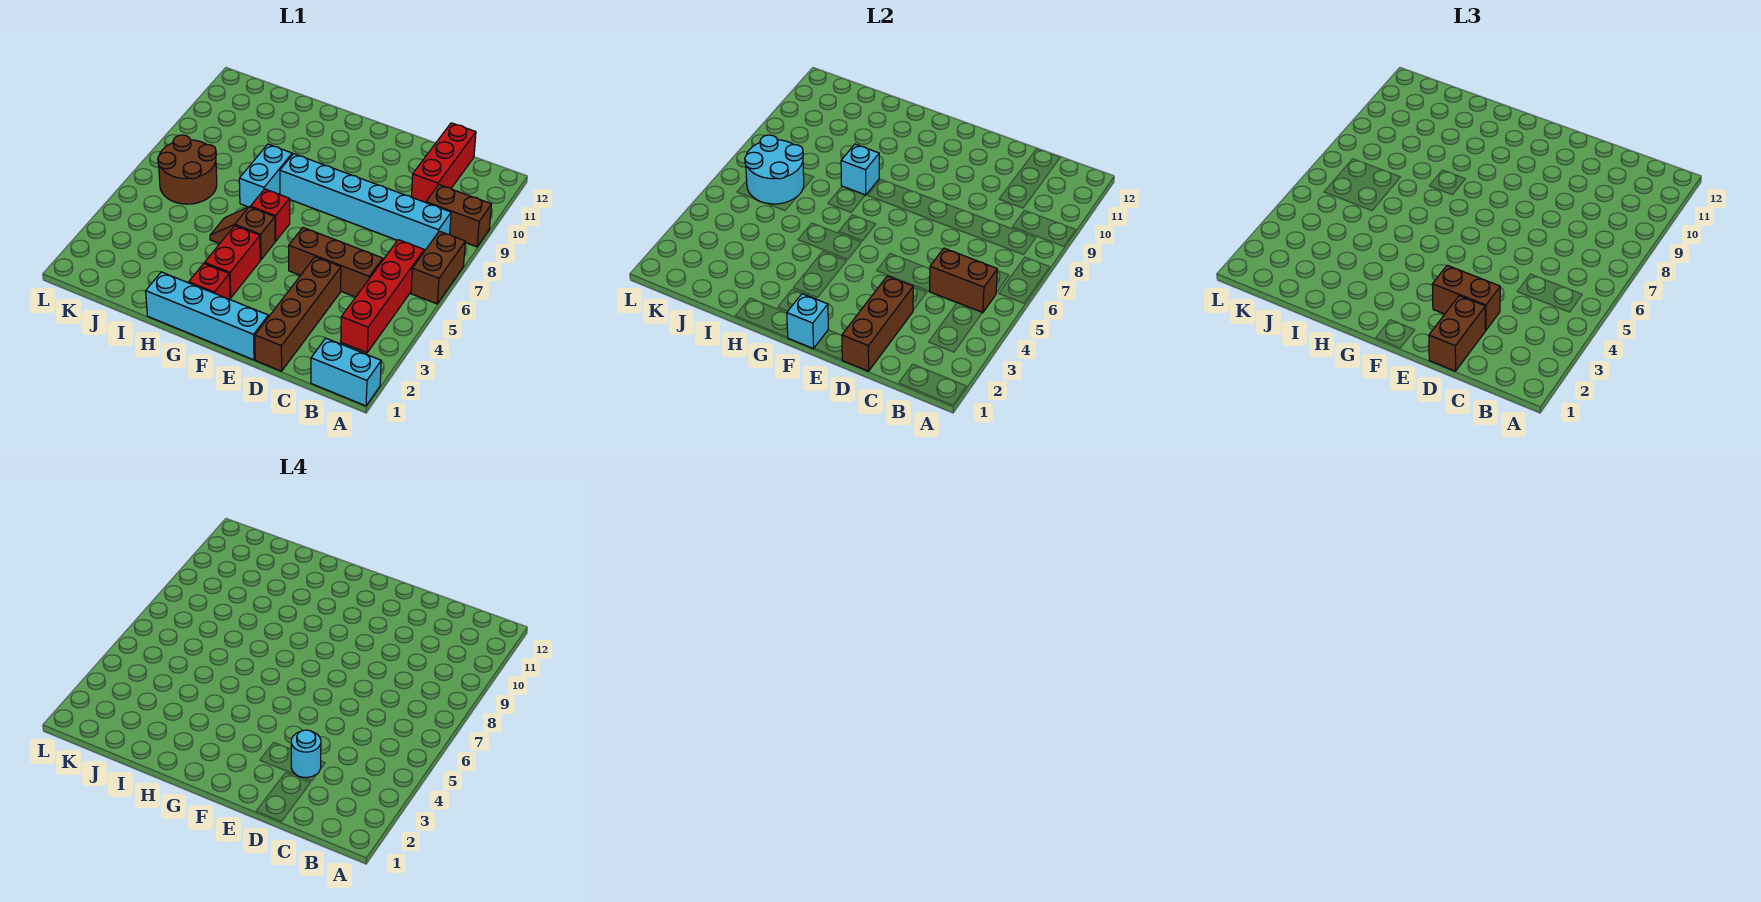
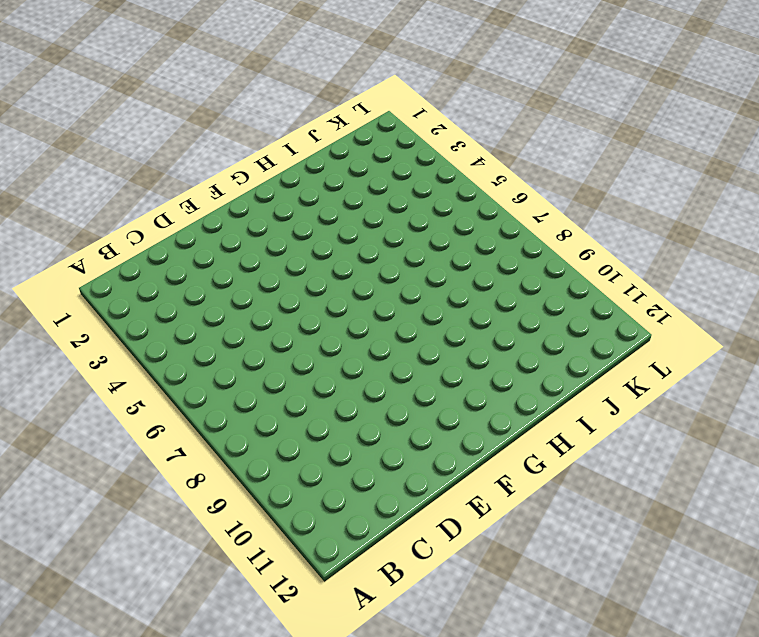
none -> cyan 1x2 brick [311,338,381,406]
none -> brown 1x2 brick [411,231,465,304]
none -> brown 1x2 brick [426,185,492,247]

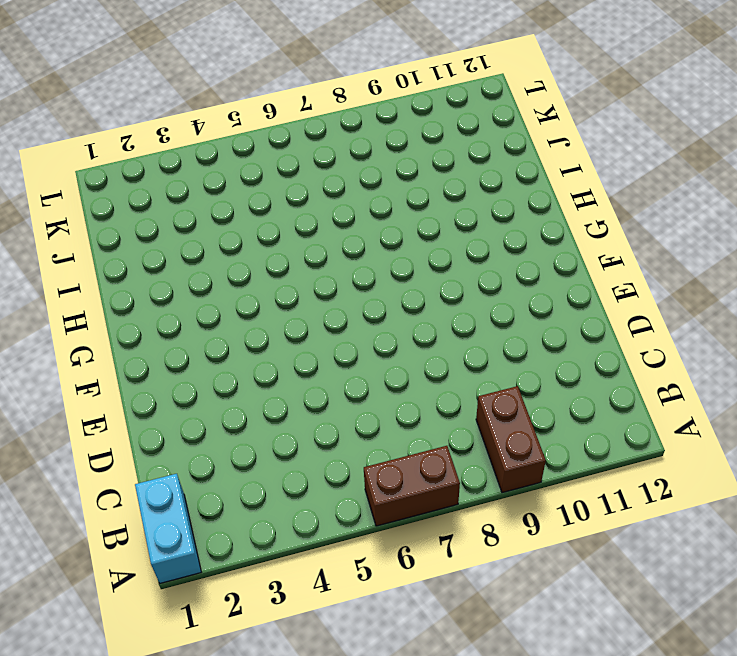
none -> red 1x4 brick [341,240,424,353]
none -> cyan 1x6 brick [280,154,451,251]
none -> brown 1x3 brick [289,228,383,297]

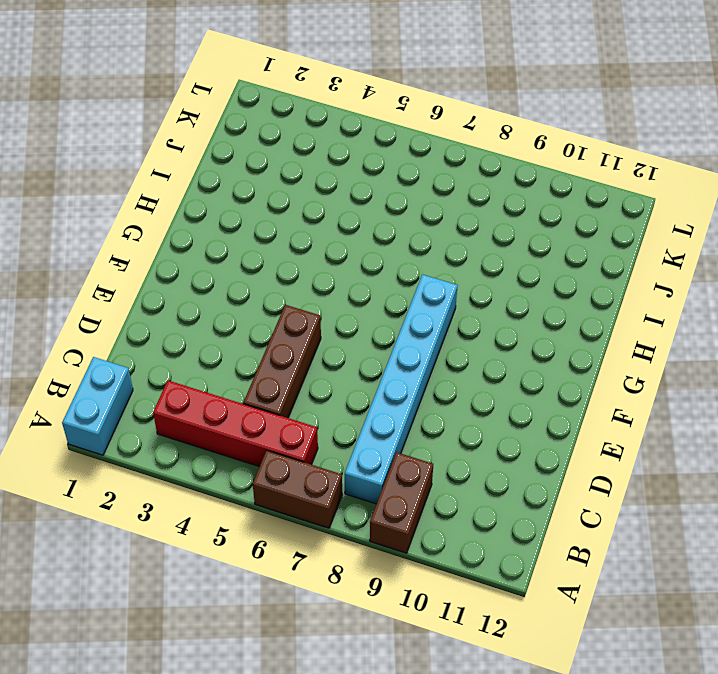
none -> red 1x3 brick [411,123,476,203]
none -> brown 1x4 brick [255,257,341,371]
none -> cyan 1x4 brick [146,272,268,360]

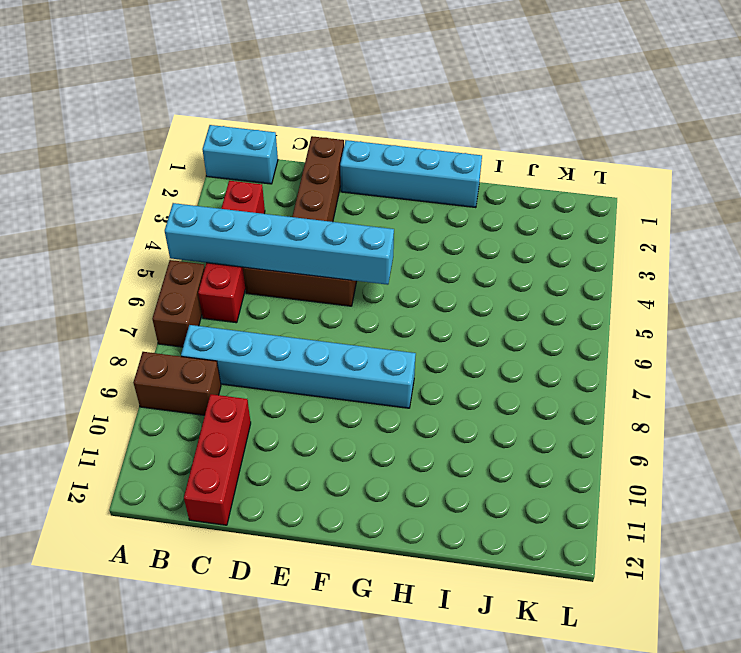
cyan 1x6 brick [165,203,394,285] -> brown 1x2 brick [929,248,997,313]
none -> red 1x1 brick [189,263,230,299]
none -> red 1x2 brick [205,226,260,298]
none -> brown 1x2 slope [210,207,275,260]

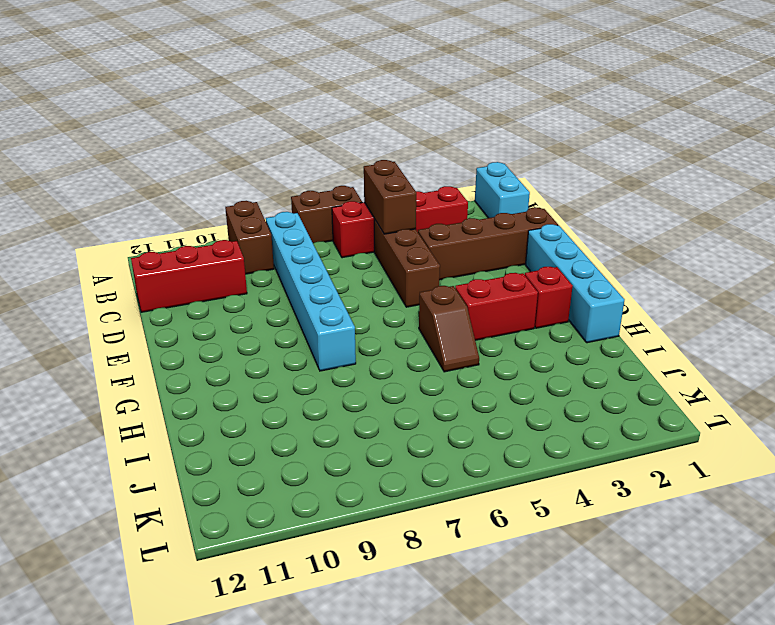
none -> red 1x1 brick [251,189,290,241]
none -> cyan 1x2 brick [239,144,292,207]
none -> brown 2x2 round brick [158,135,217,204]

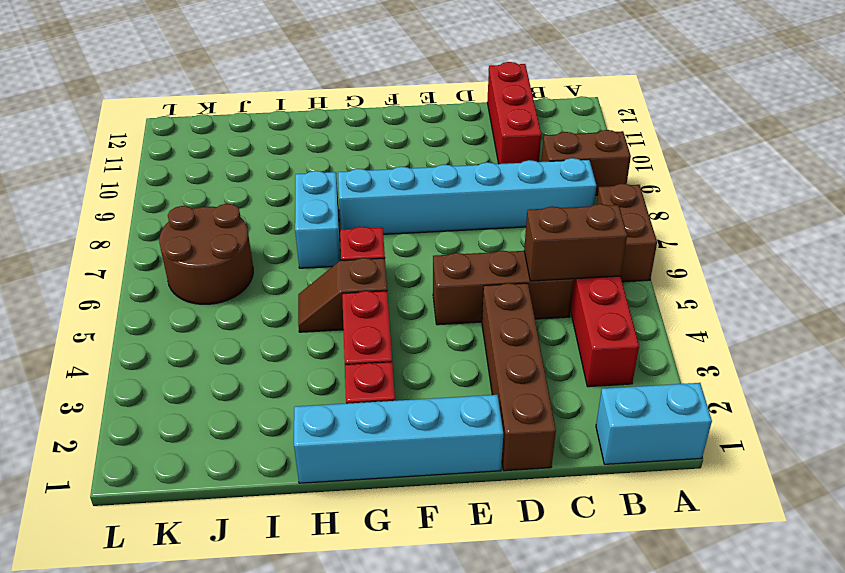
none -> brown 1x3 brick [842,276,913,371]
none -> cyan 1x1 brick [787,294,828,349]
none -> cyan 1x1 brick [841,144,879,195]

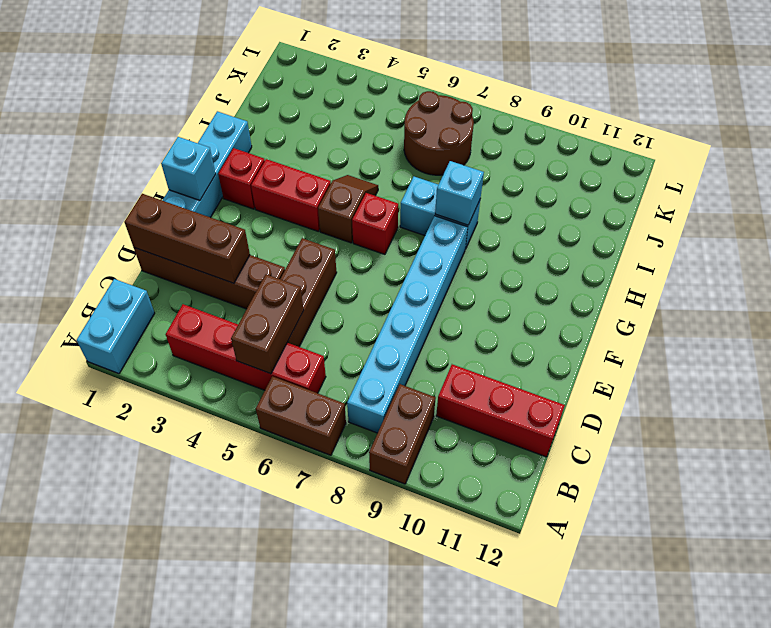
none -> cyan 2x2 round brick [745,135,804,204]
none -> brown 1x2 brick [1429,296,1485,371]
none -> brown 1x2 brick [1432,265,1500,331]

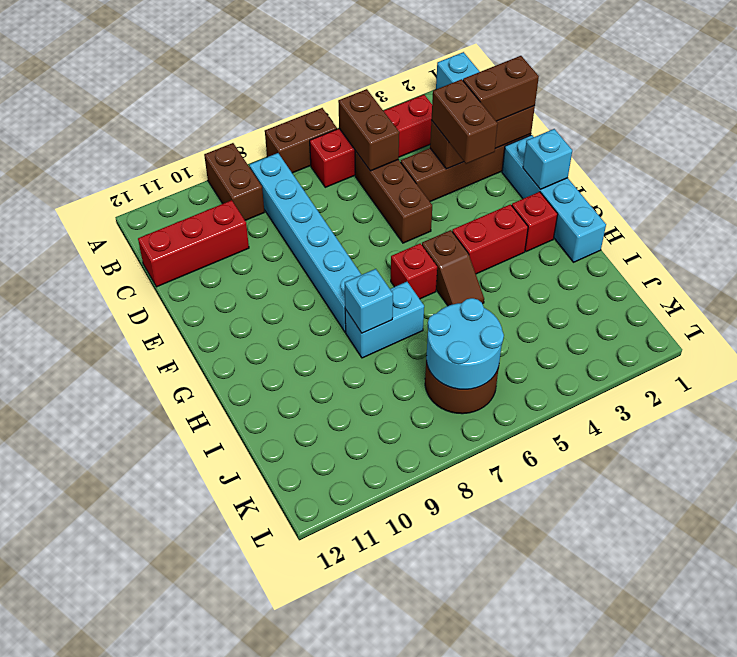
none -> cyan 1x1 round brick [291,730,321,777]

